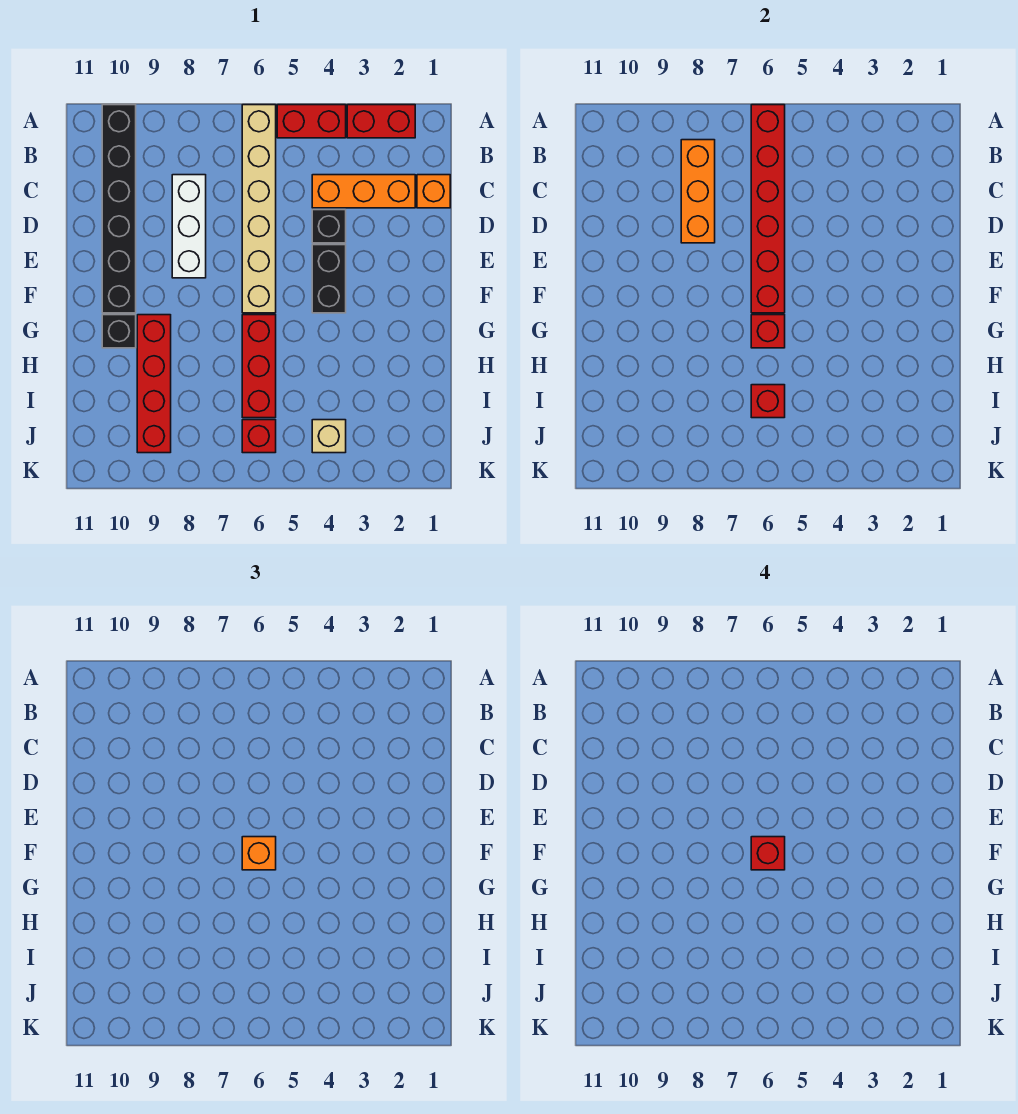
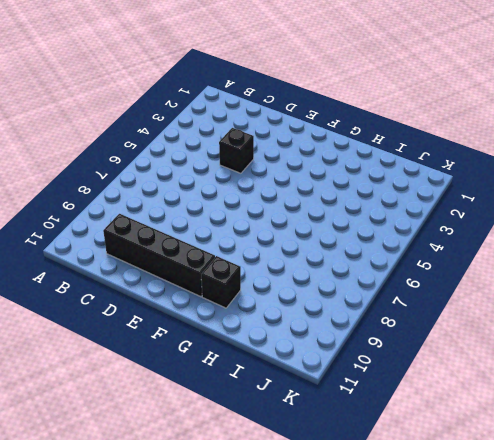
black 1x4 brick [103,214,215,297] -> black 1x6 brick [102,105,136,313]
none -> red 1x2 brick [347,105,415,138]
none -> red 1x2 brick [277,105,346,138]
none -> tan 1x6 brick [242,105,276,313]

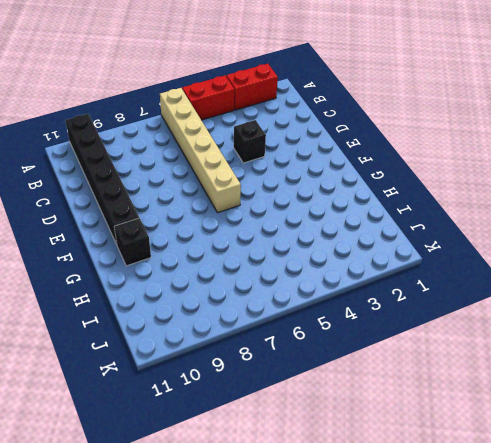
none -> orange 1x1 brick [417,175,450,208]
none -> orange 1x3 brick [312,175,415,208]
none -> white 1x3 brick [172,175,206,278]

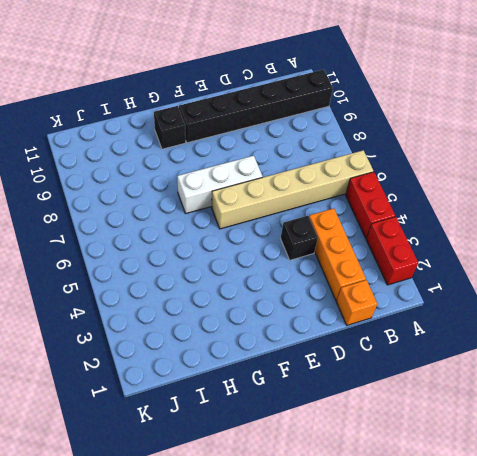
white 1x3 brick [177,156,262,214] -> white 1x3 brick moved to [172,175,206,278]
none -> black 1x2 brick [312,245,346,313]
none -> red 1x3 brick [242,315,276,418]
none -> red 1x4 brick [137,315,171,453]

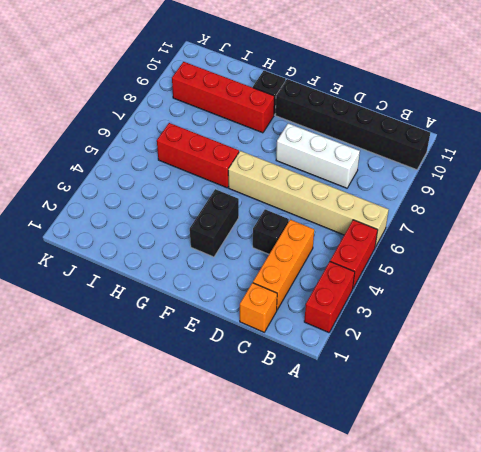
black 1x2 brick [190,189,239,257] -> black 1x2 brick turned to [312,245,346,313]
none -> tan 1x1 brick [312,420,346,453]
none -> red 1x1 brick [242,420,276,453]
none -> red 1x6 brick [751,105,785,313]

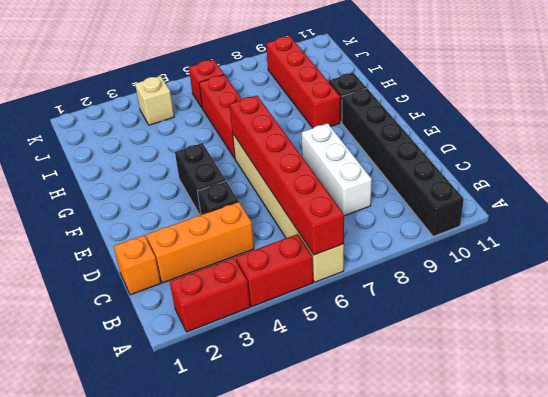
none -> orange 1x3 brick [681,140,715,243]
none -> red 1x1 brick [751,315,785,348]
none -> red 1x1 brick [751,385,785,418]

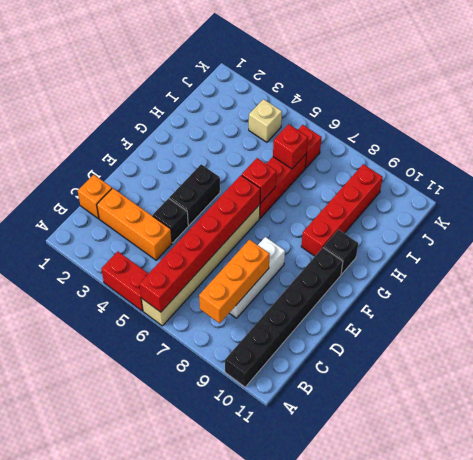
none -> red 1x2 brick [347,105,415,138]
none -> orange 1x1 brick [242,837,276,870]
none -> red 1x1 brick [751,837,785,870]

